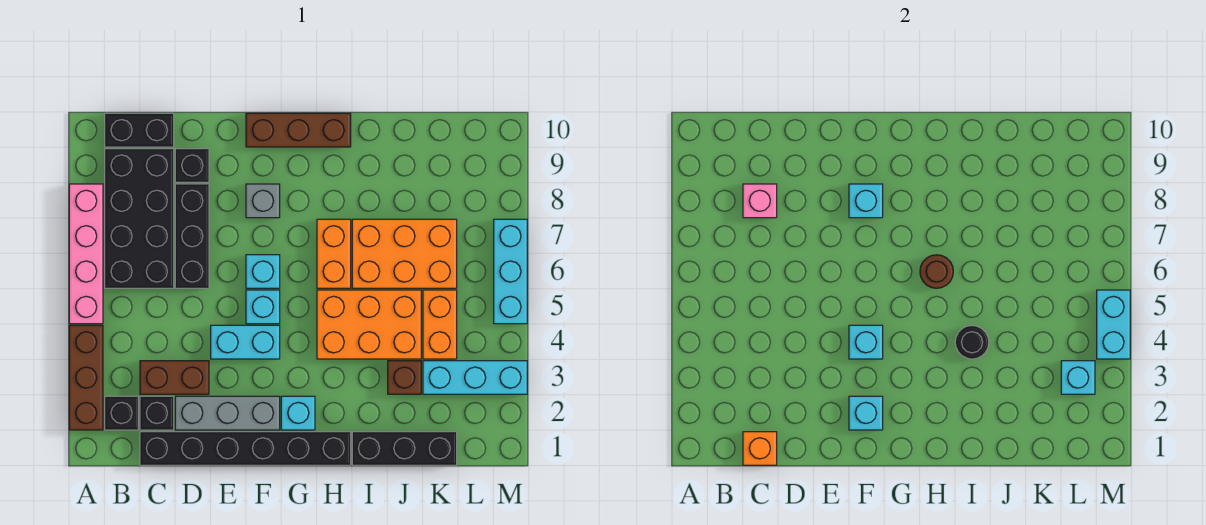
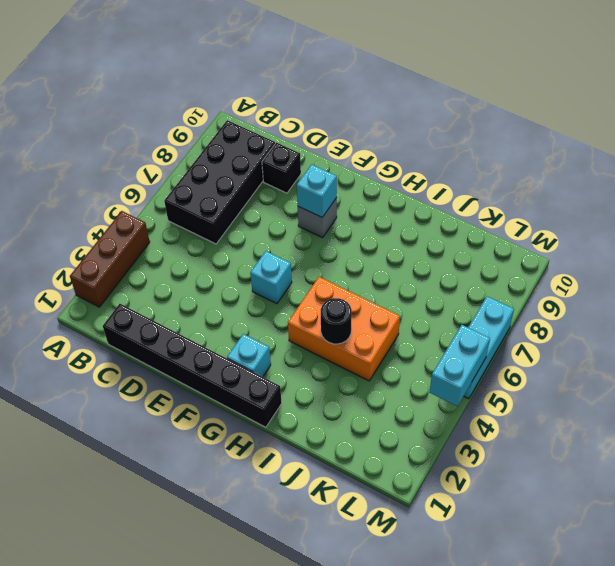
none -> pink 1x4 brick [69,184,103,324]
none -> black 1x1 brick [105,396,138,430]
none -> black 1x2 brick [105,113,174,147]
none -> black 1x1 brick [140,396,174,430]

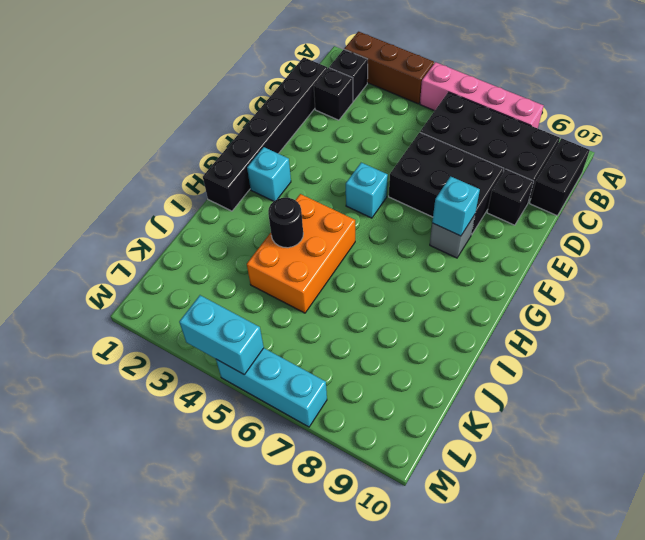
black 2x3 brick [389,132,504,235] -> black 1x3 brick [175,184,209,288]
none -> brown 1x2 brick [140,361,209,394]
none -> grey 1x3 brick [175,396,280,430]
none -> cyan 1x2 brick [211,325,280,359]
none -> cyan 1x1 brick [246,255,280,288]

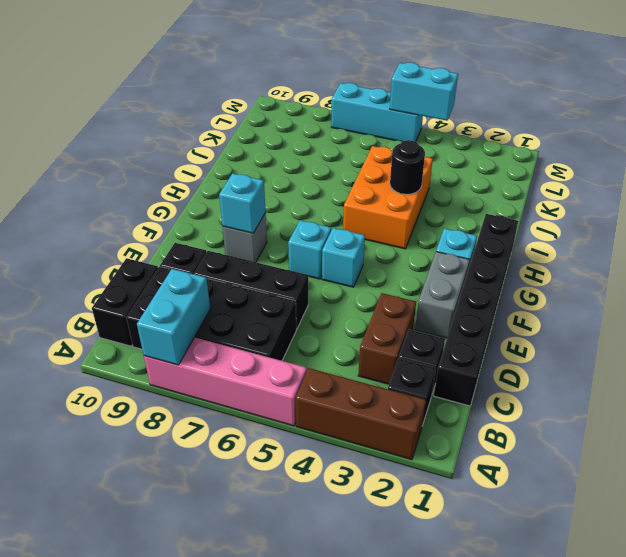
cyan 1x2 brick [137,269,210,365] -> cyan 1x2 brick moved to [211,325,280,359]
grey 1x2 brick [415,252,470,338] -> grey 1x3 brick [175,396,280,430]
none -> brown 1x3 brick [246,113,351,147]
none -> orange 1x2 brick [317,219,351,288]
none -> black 1x3 brick [352,432,457,465]
none -> orange 2x3 brick [352,219,457,288]

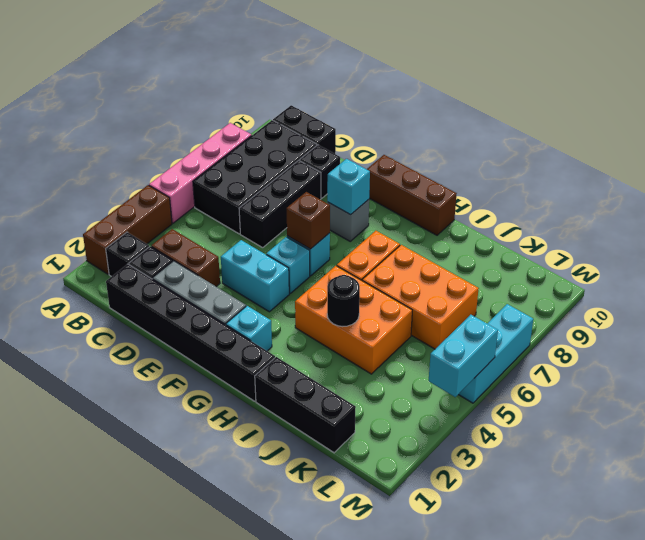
brown 1x1 brick [287,192,330,249] -> brown 1x1 brick moved to [388,361,421,394]
none -> cyan 1x3 brick [423,361,527,394]
none -> orange 1x2 brick [423,290,457,359]
none -> orange 1x1 brick [743,432,777,465]
none -> pink 1x1 brick [743,184,777,218]

